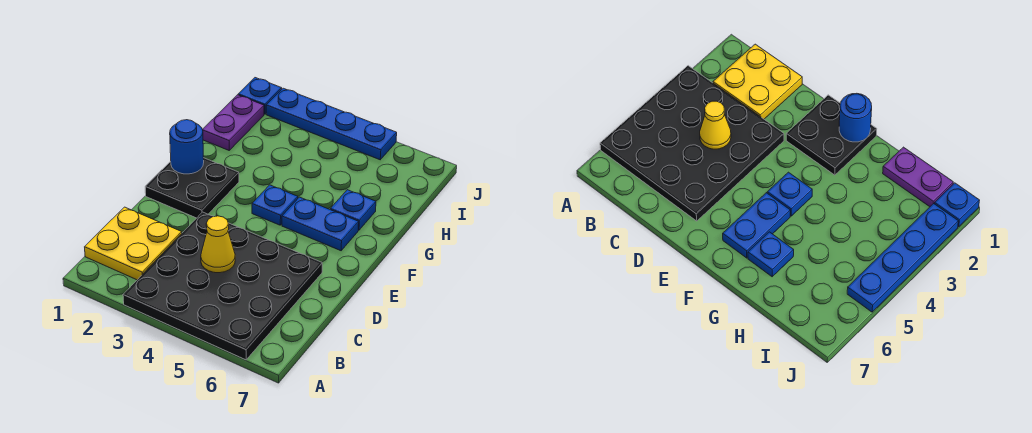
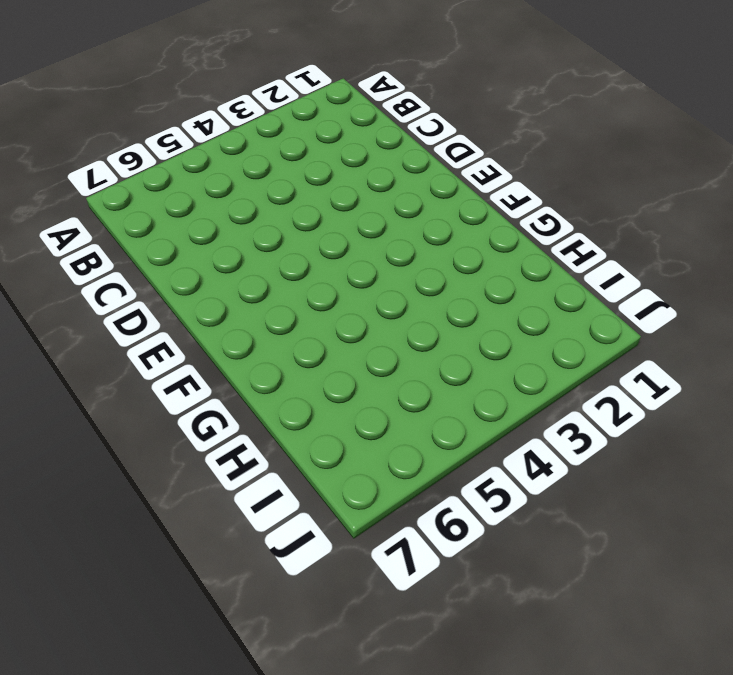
none -> black 4x4 plate [123,212,322,360]
none -> yellow 2x2 plate [85,207,182,280]

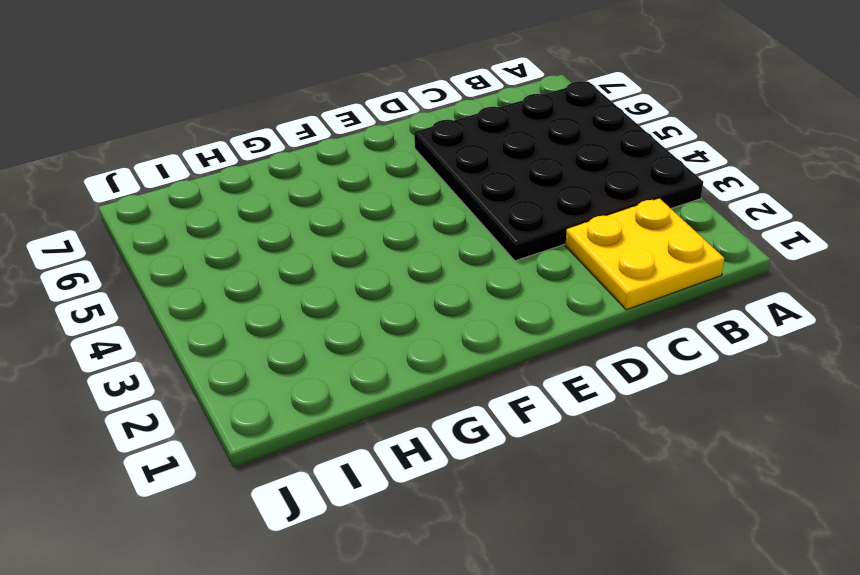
none -> black 2x2 plate [145,158,239,218]
none -> blue 1x1 plate [252,185,298,225]

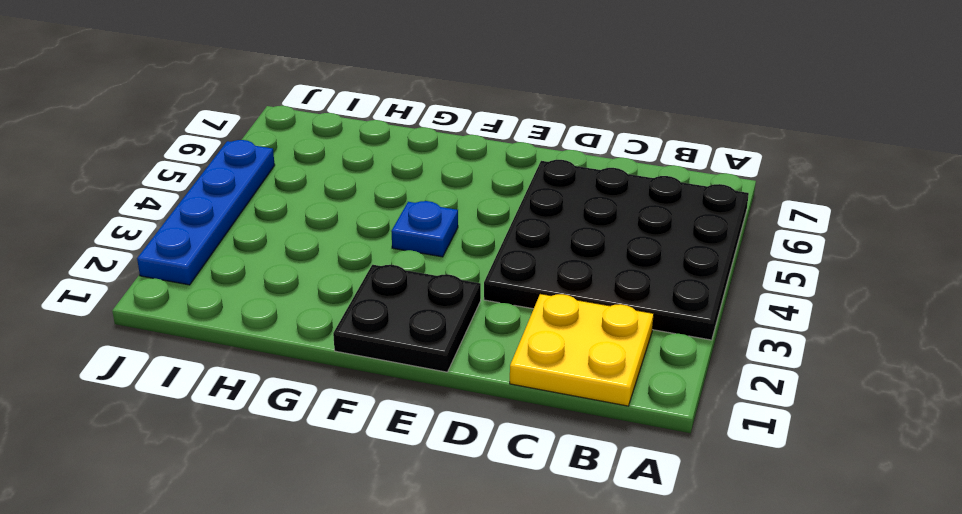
none -> blue 1x2 plate [282,197,359,251]
none -> blue 1x1 plate [330,190,376,230]

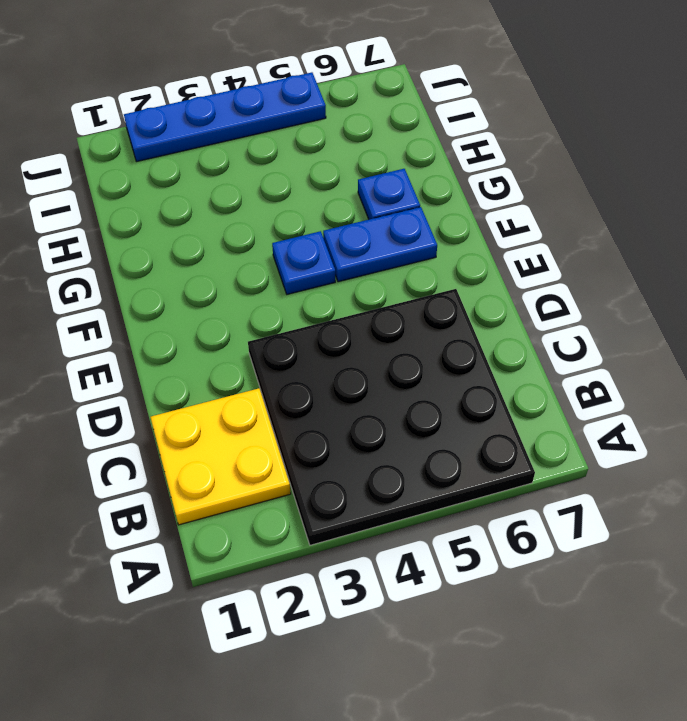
none -> black 2x2 plate [145,158,239,218]
none -> purple 1x2 plate [202,95,264,150]

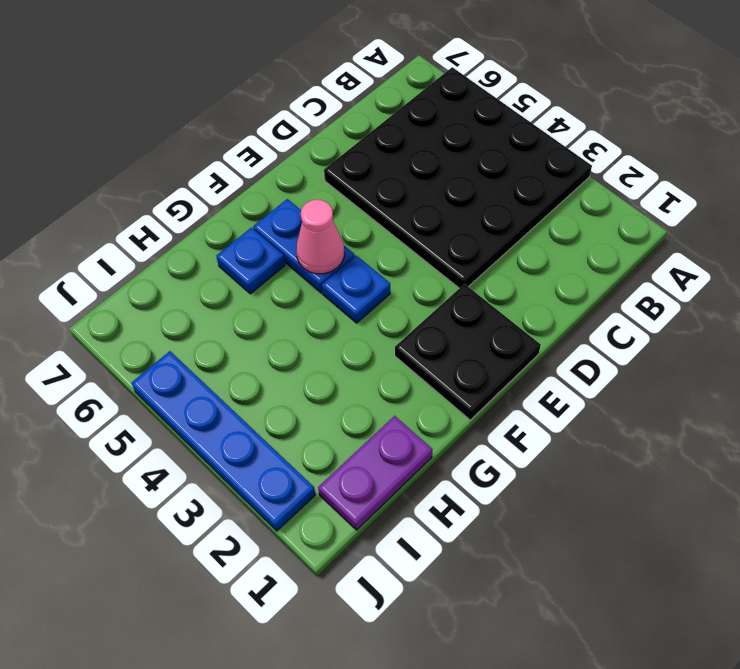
pink 1x1 cone [296,200,344,274] -> none
none -> yellow 2x2 plate [85,207,182,280]
none -> blue 1x1 plate [238,78,282,114]

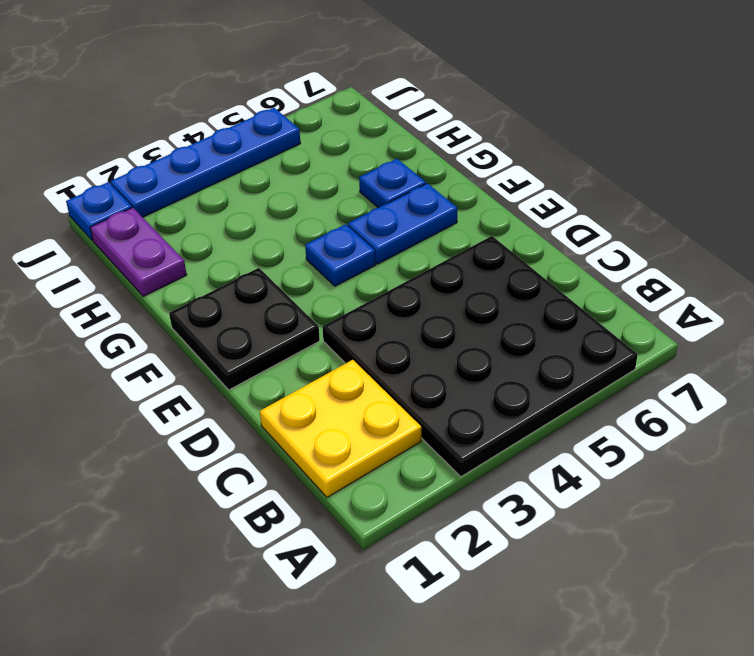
none -> yellow 1x1 cone [201,216,235,273]
none -> blue 1x1 round brick [170,120,204,174]

